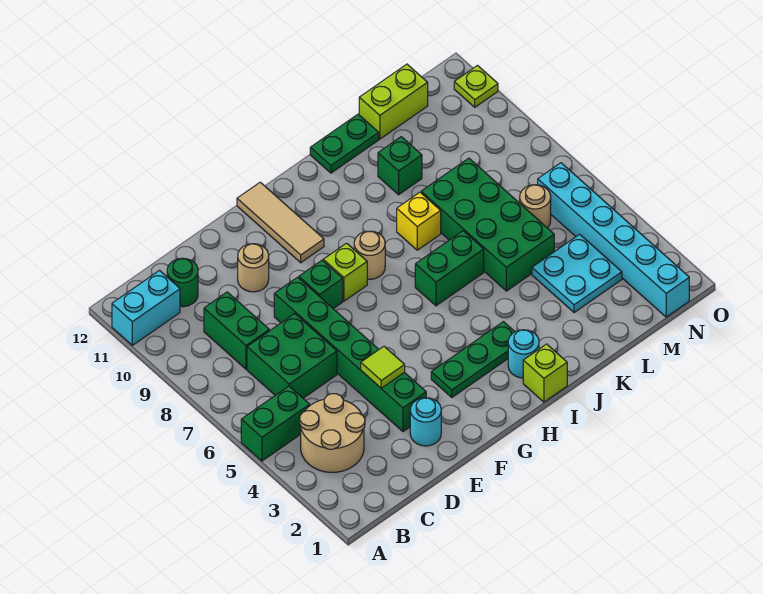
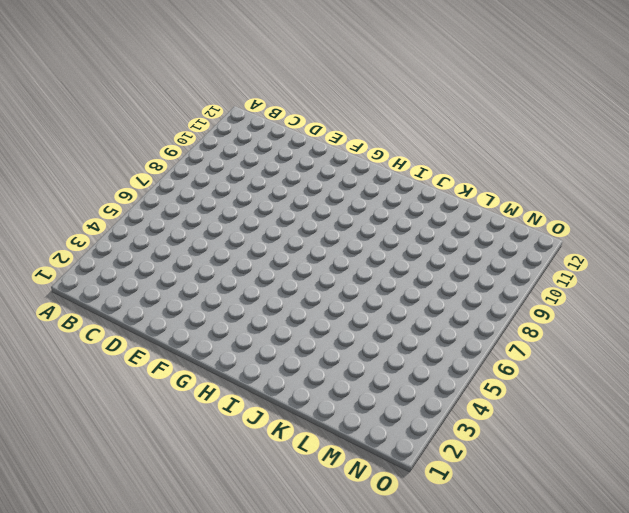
none -> green 1x2 brick [241,386,310,461]
none -> cyan 1x2 brick [112,271,180,345]
none -> tan 2x2 round brick [300,394,365,472]

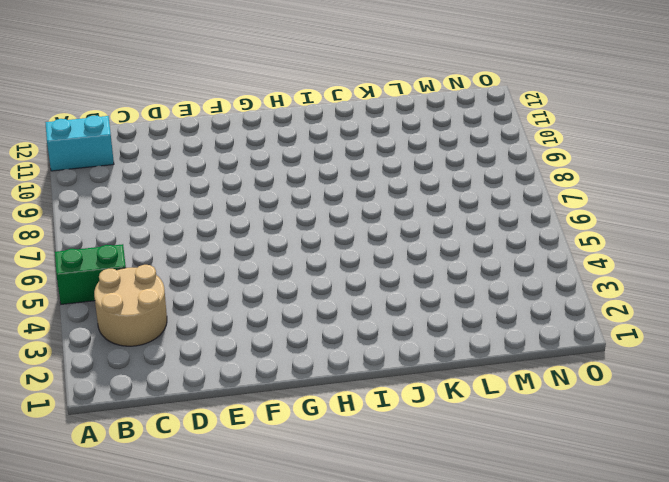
none -> green 2x2 brick [247,314,337,398]
none -> green 1x2 brick [204,292,269,369]
none -> green 1x1 round brick [167,258,198,307]

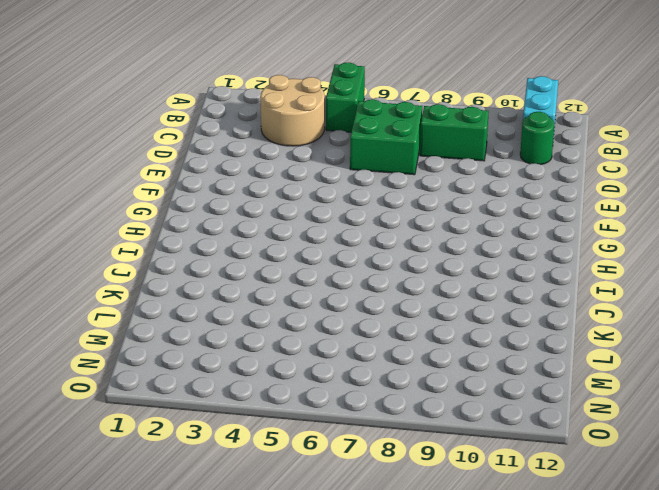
none -> cyan 1x1 round brick [410,398,441,446]
none -> green 1x6 brick [274,277,426,431]
none -> tan 1x1 round brick [238,244,269,292]

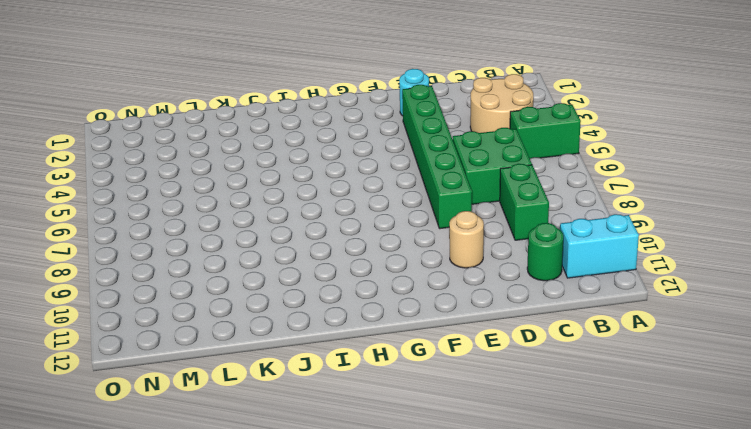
none -> green 1x1 brick [299,260,343,309]
none -> green 1x3 plate [431,322,515,397]
none -> lime 1x1 brick [323,243,367,301]

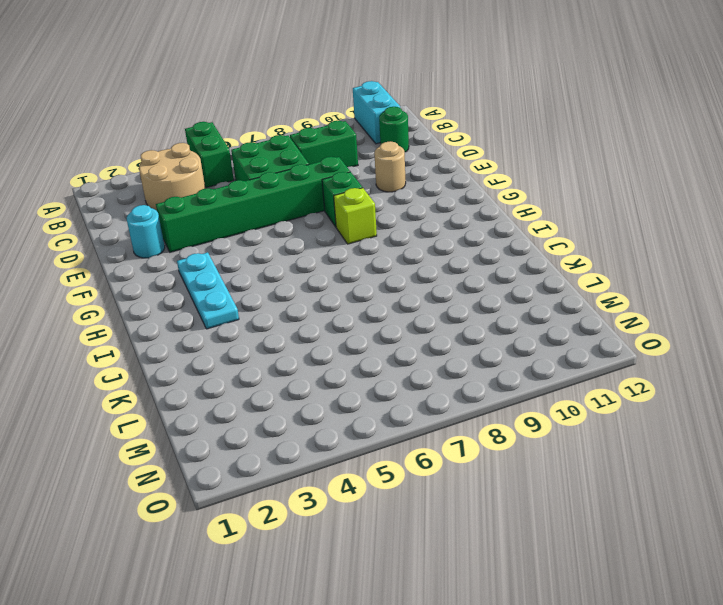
cyan 1x3 plate [177,252,239,329] -> green 1x3 plate [431,322,515,397]
none -> tan 1x3 tile [237,182,324,263]
none -> tan 1x1 round brick [354,231,385,279]
none -> lime 1x1 brick [523,344,567,402]

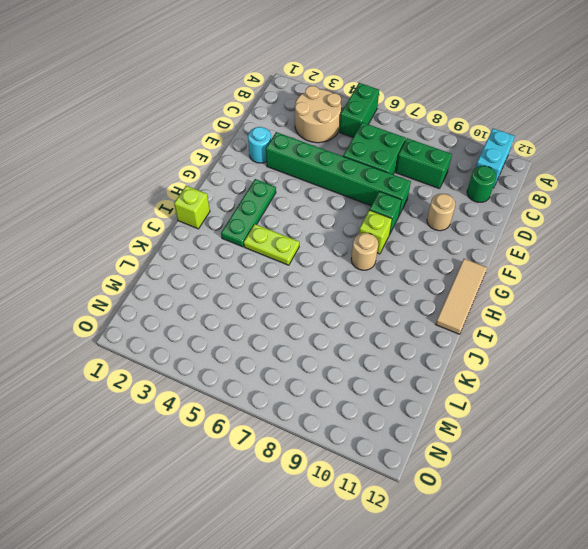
tan 1x3 tile [436,259,487,334] -> tan 1x3 tile turned to [237,182,324,263]
lime 1x2 plate [244,224,299,265] -> none
none -> cyan 1x1 round brick [508,330,539,378]
none -> green 1x2 brick [415,231,484,306]
none -> yellow 1x1 brick [397,192,441,250]

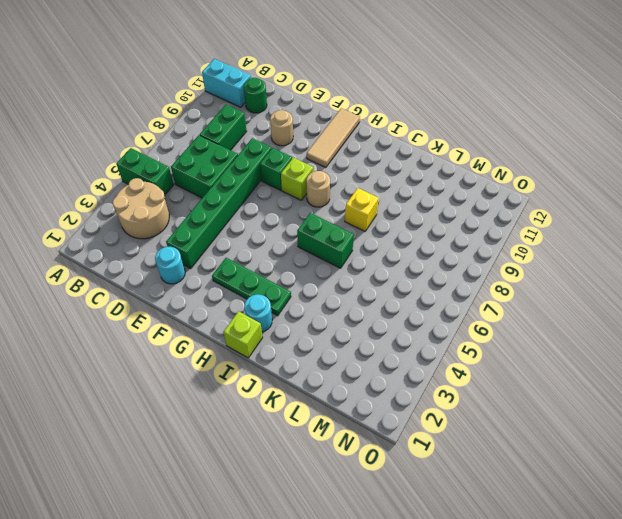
none -> green 1x2 plate [310,114,379,173]
none -> green 2x4 brick [421,158,554,291]
none -> green 1x1 brick [378,137,422,195]

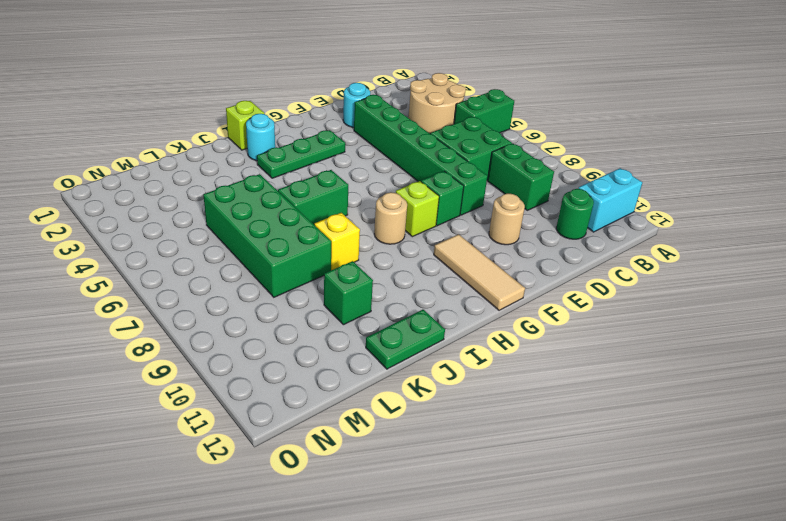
none -> cyan 2x2 plate [532,234,622,313]
none -> lime 1x2 brick [359,64,428,139]
none -> tan 1x1 round brick [520,185,551,228]

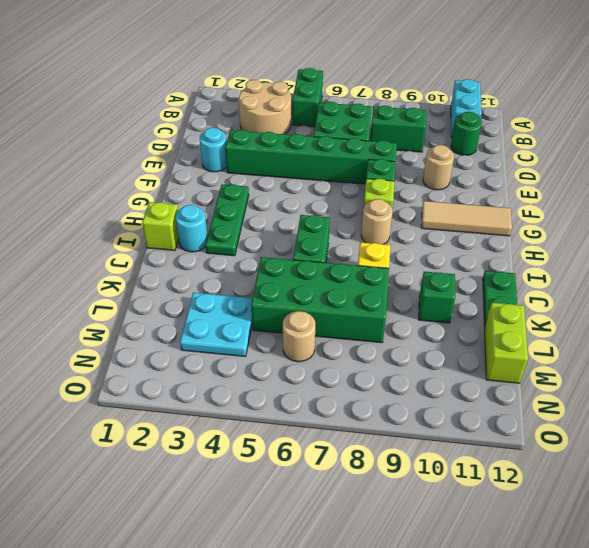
none -> cyan 1x6 brick [538,163,689,317]
none -> lime 1x1 plate [454,66,498,107]
none -> lime 1x1 tile [361,346,405,388]

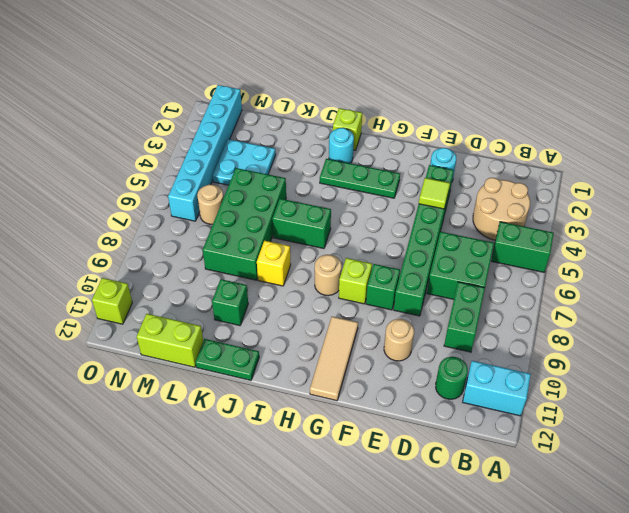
lime 1x1 brick [92,278,132,324] -> lime 1x1 plate [454,66,498,107]

